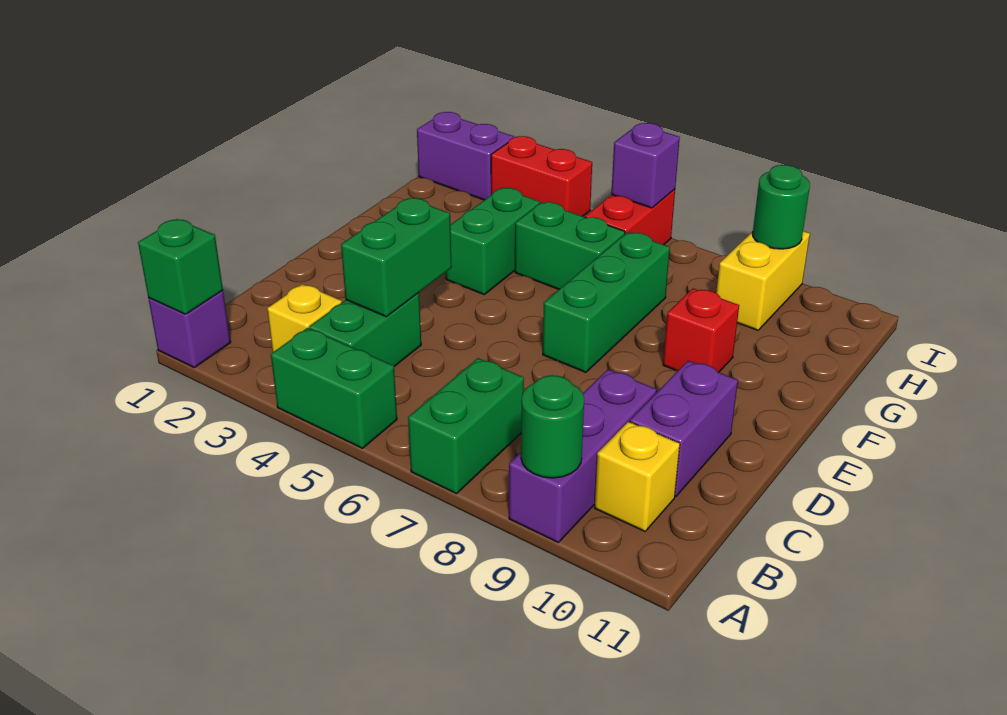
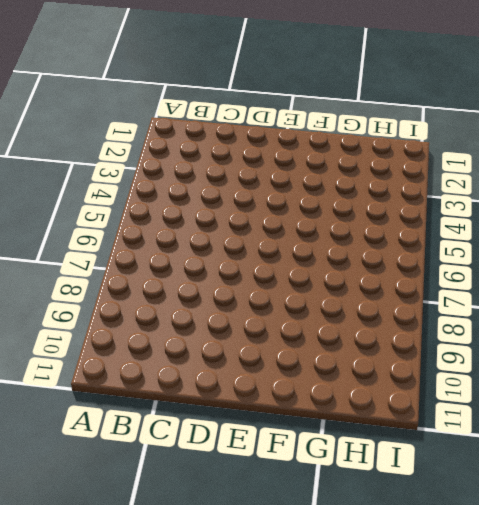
none -> purple 1x1 brick [148,290,231,368]
none -> green 1x2 brick [271,328,397,448]
none -> green 1x2 brick [408,358,524,494]

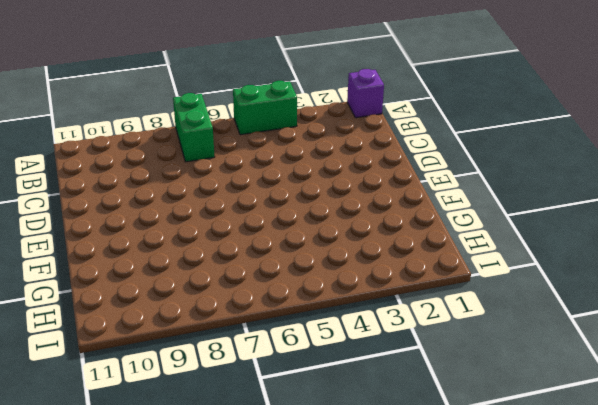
none -> purple 1x3 brick [509,370,657,542]
none -> yellow 1x1 brick [267,284,342,352]
none -> green 1x2 brick [309,293,421,366]

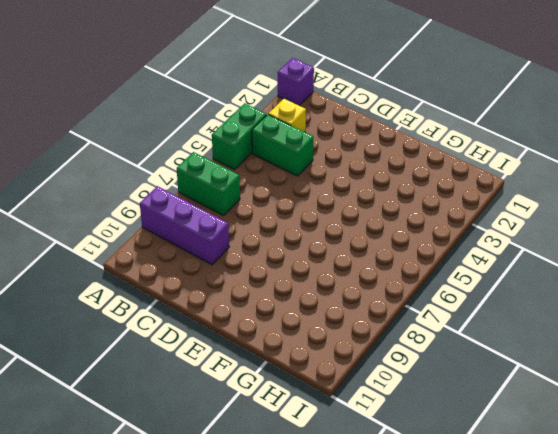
none -> yellow 1x1 brick [595,422,680,531]
none -> purple 1x2 brick [630,361,738,497]
none -> green 1x3 brick [543,232,670,372]

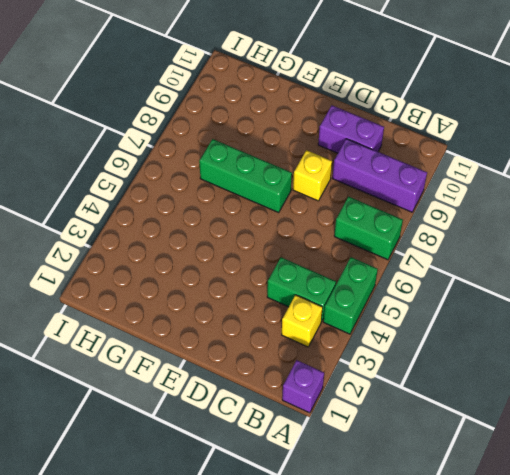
yellow 1x1 brick [293,150,332,201] -> yellow 1x1 brick moved to [595,422,680,531]
none -> green 1x2 brick [446,188,540,294]
none -> red 1x1 brick [663,288,739,372]
none -> green 1x2 brick [515,202,625,289]

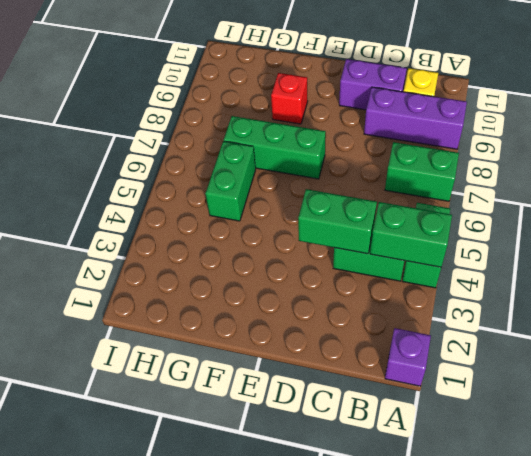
green 1x2 brick [370,202,452,267] -> green 1x2 brick moved to [446,188,540,294]
none -> yellow 1x1 brick [267,284,342,352]
none -> red 1x2 brick [585,189,675,245]
none -> yellow 1x2 brick [716,231,810,330]

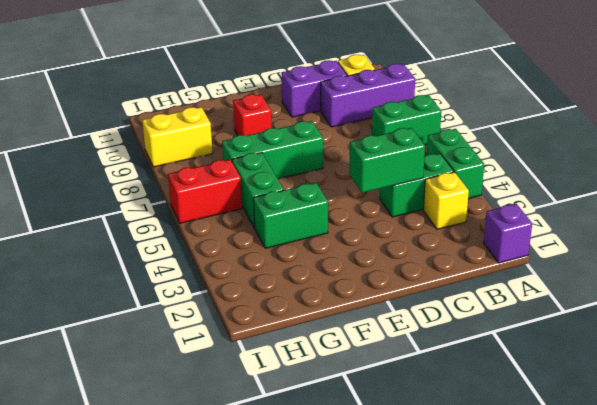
none -> purple 1x2 brick [417,112,514,200]
none -> red 1x2 brick [491,136,592,216]
none -> green 1x1 brick [138,219,223,314]

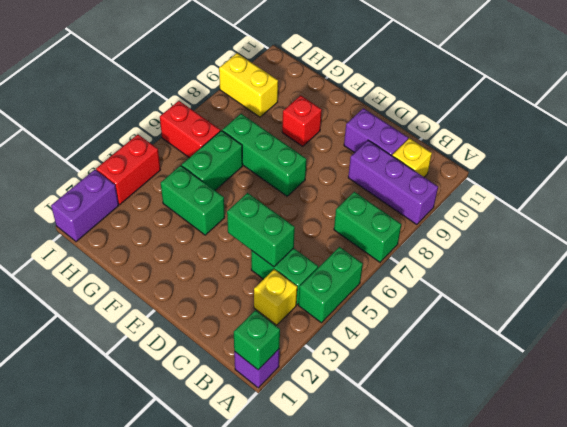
none -> green 1x1 round brick [521,375,584,478]
none -> purple 1x1 brick [611,123,680,208]
none -> green 1x1 round brick [753,165,810,249]

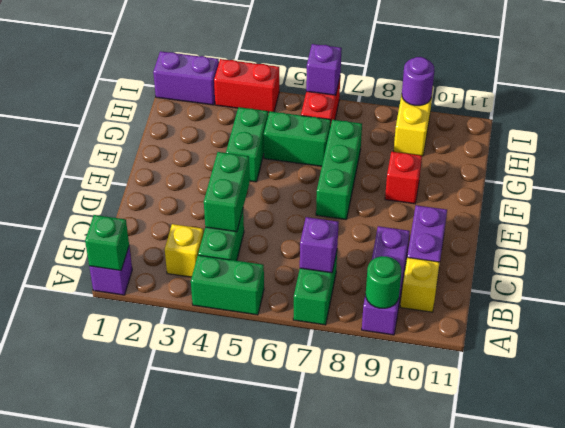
purple 1x1 brick [300,217,339,273] -> none
purple 1x1 round brick [402,57,434,106] -> green 1x1 round brick [753,165,810,249]

